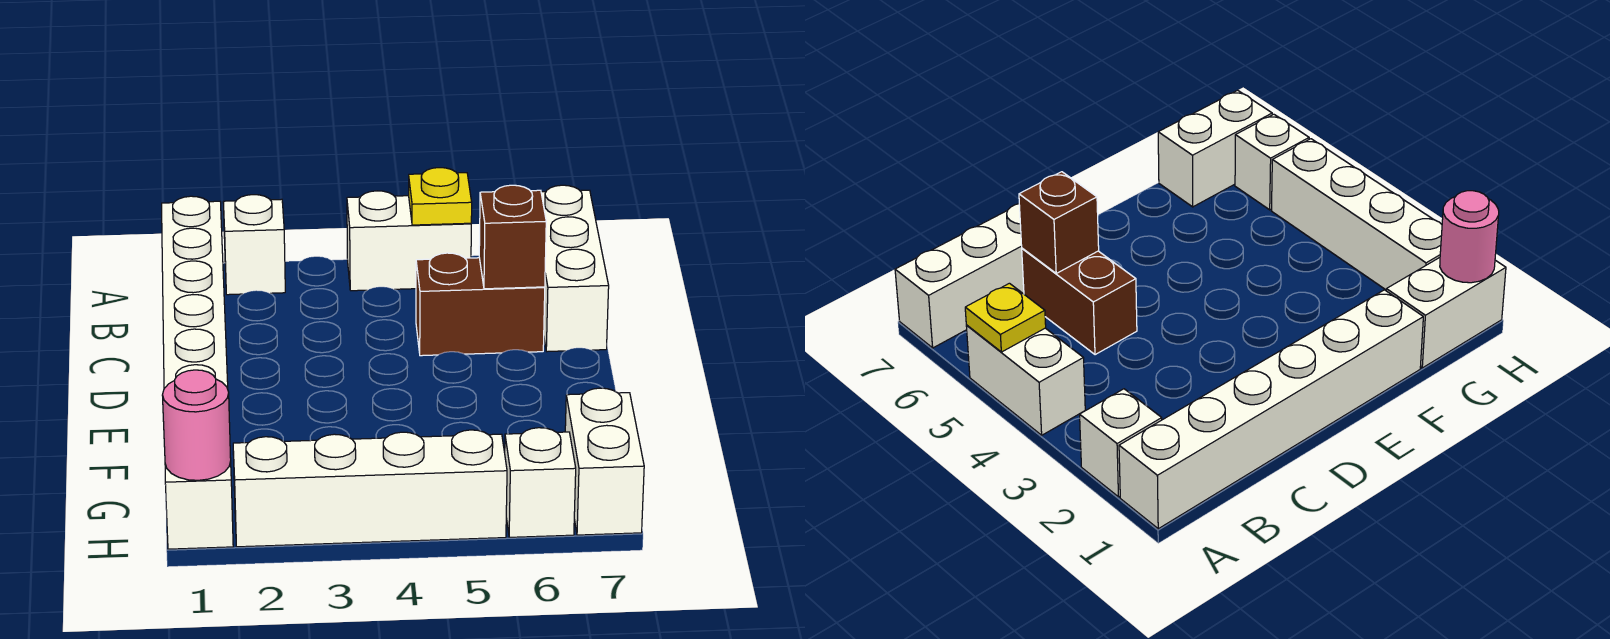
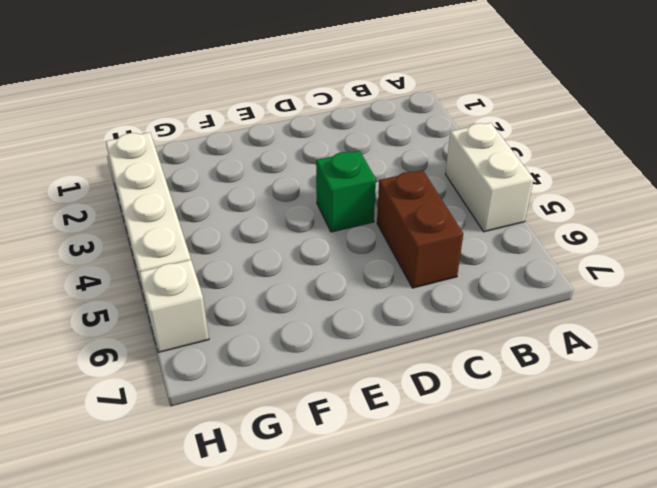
green 1x1 brick [316,151,376,232] -> none
none -> white 1x6 brick [162,196,228,389]
none -> white 1x1 brick [223,195,285,295]
none -> white 1x3 brick [541,185,609,352]

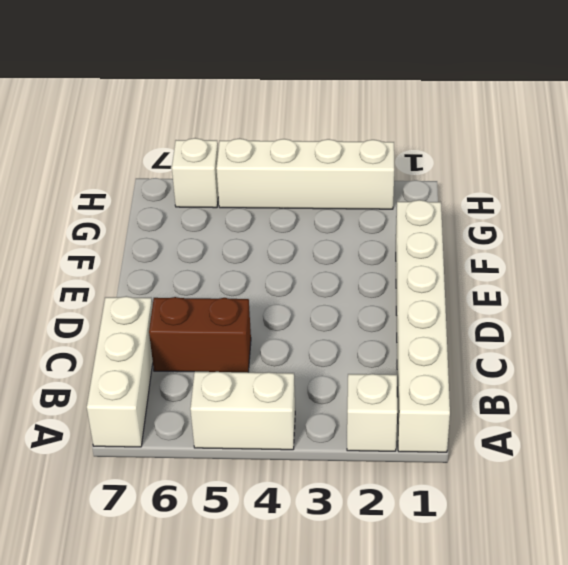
none -> white 1x2 brick [165,461,233,549]
none -> white 1x2 brick [565,388,644,535]
none -> yellow 1x1 plate [409,168,472,225]

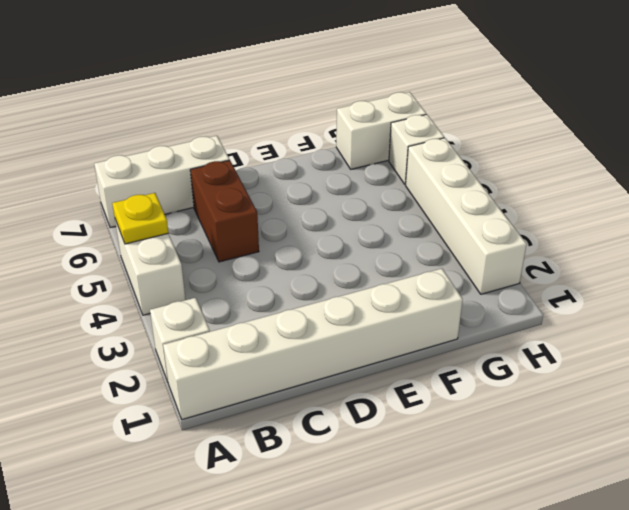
none -> white 1x2 brick [165,461,233,549]
none -> brown 1x1 brick [479,185,546,289]
none -> pink 1x1 round brick [162,370,231,480]

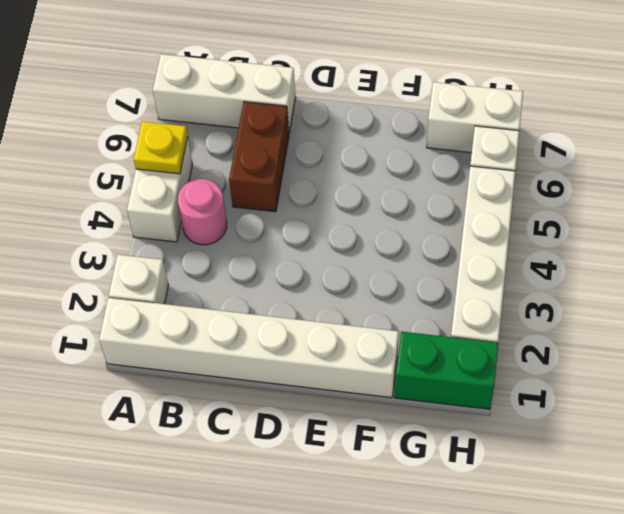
pink 1x1 round brick [178,179,227,245] -> pink 1x1 round brick moved to [162,370,231,480]
green 1x2 brick [395,332,498,409] -> white 1x2 brick [165,461,233,549]
none -> brown 1x1 brick [479,185,546,289]

